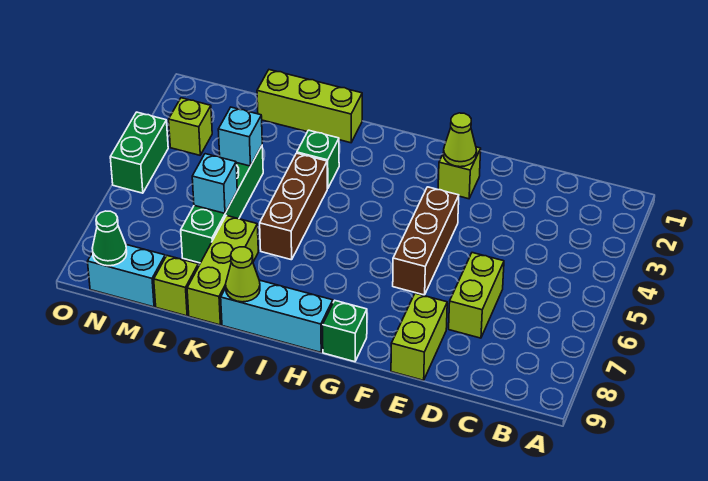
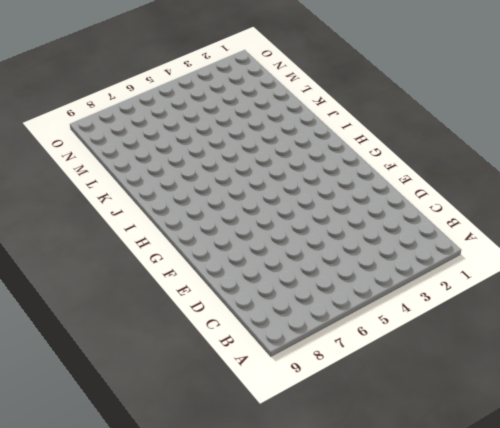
none -> lime 1x2 brick [449,253,504,338]
none -> lime 1x2 brick [391,293,447,380]
none -> lime 1x1 brick [438,147,481,199]

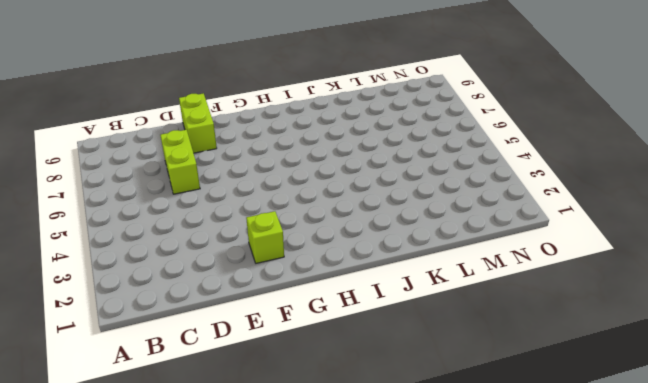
none -> brown 1x3 brick [393,187,459,295]
none -> green 1x1 brick [323,301,367,362]
none -> cyan 1x3 brick [221,280,333,352]

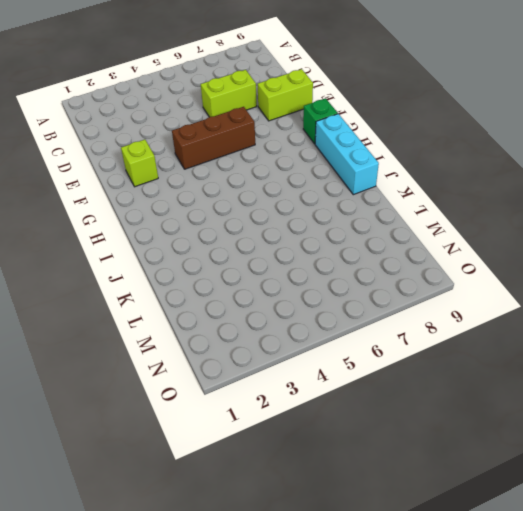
none -> lime 1x3 brick [257,70,362,143]
none -> green 1x1 brick [297,130,339,189]
none -> brown 1x3 brick [260,153,327,260]

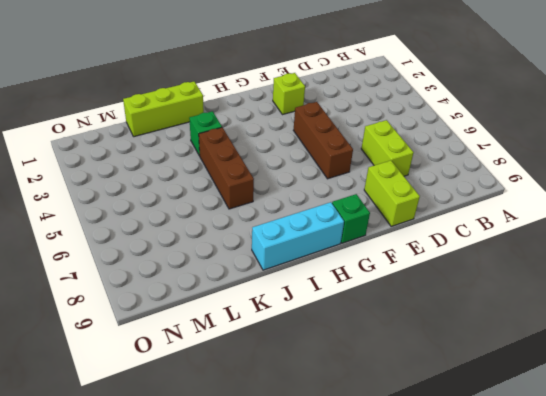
none -> lime 1x3 brick [187,216,258,325]
none -> green 1x4 brick [181,146,263,263]
none -> lime 1x1 brick [154,256,198,316]

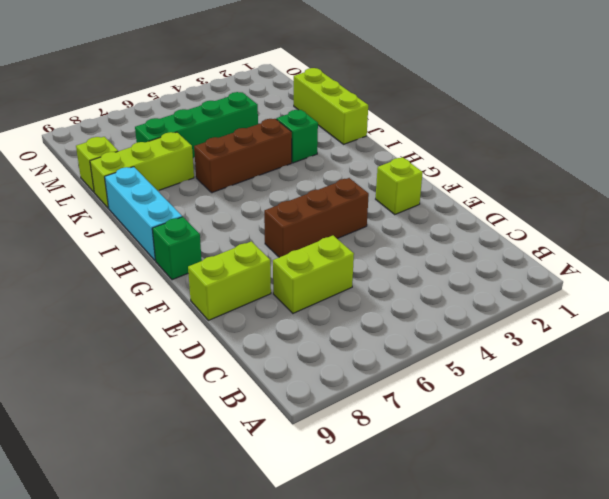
none -> cyan 1x2 brick [88,245,165,307]
none -> lime 1x1 brick [169,98,212,155]
none -> green 1x2 brick [110,112,168,193]

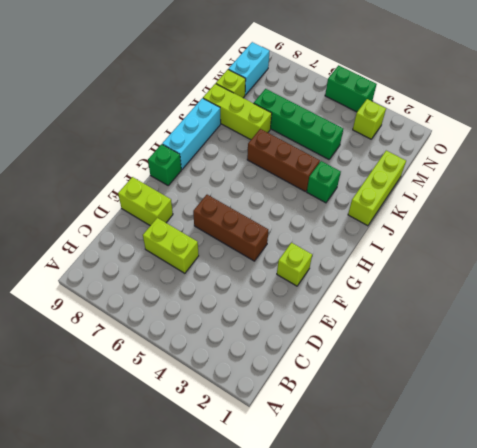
none -> lime 1x1 cone [443,113,477,167]
none -> lime 1x1 cone [226,247,260,302]
none -> cyan 1x1 brick [218,107,262,166]

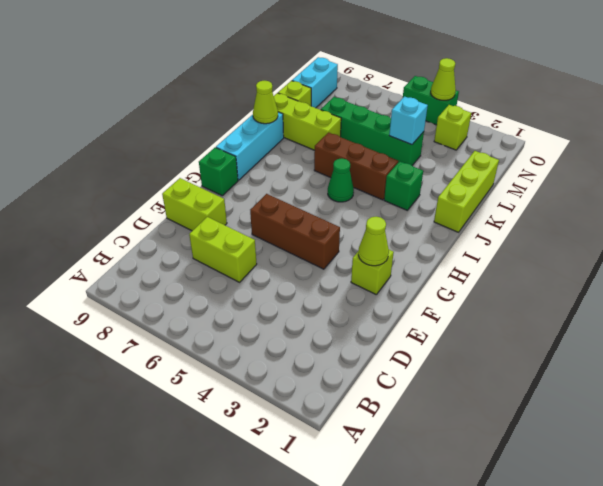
green 1x1 cone [328,158,354,202] -> green 1x1 cone moved to [92,211,127,266]
lime 1x1 cone [431,58,456,100] -> none
none -> cyan 1x1 brick [192,154,237,213]

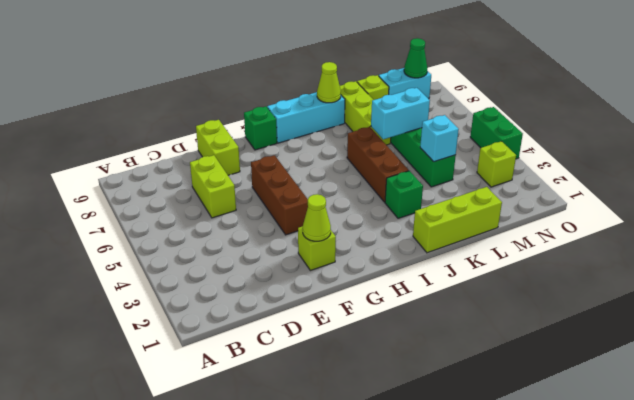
cyan 1x2 brick [371,88,430,139] -> cyan 1x1 brick [192,154,237,213]

